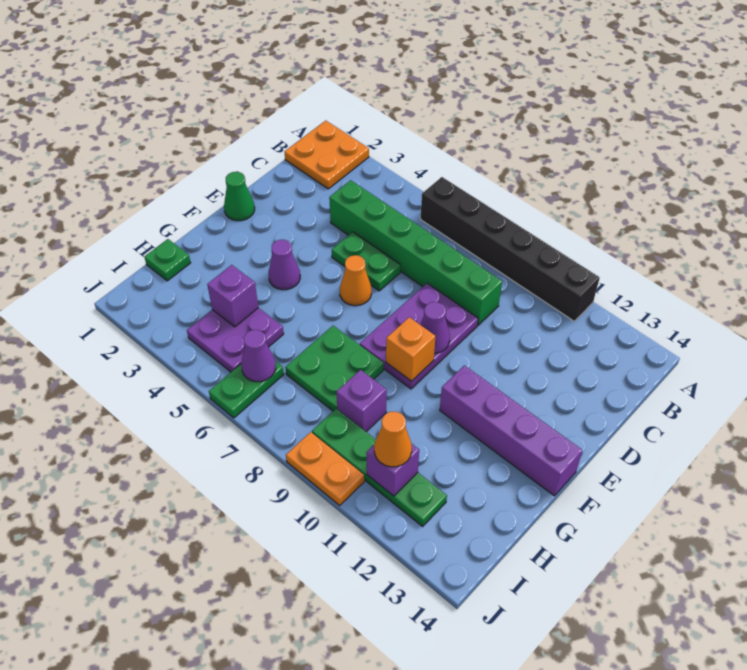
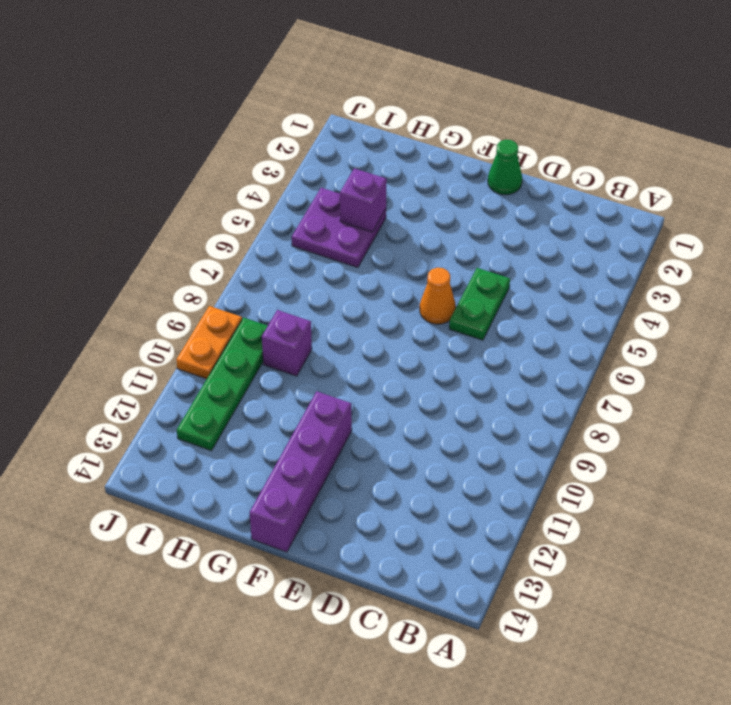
none -> orange 2x2 plate [285,121,369,189]
none -> black 1x6 brick [421,177,600,321]
none -> green 1x6 brick [329,180,502,325]

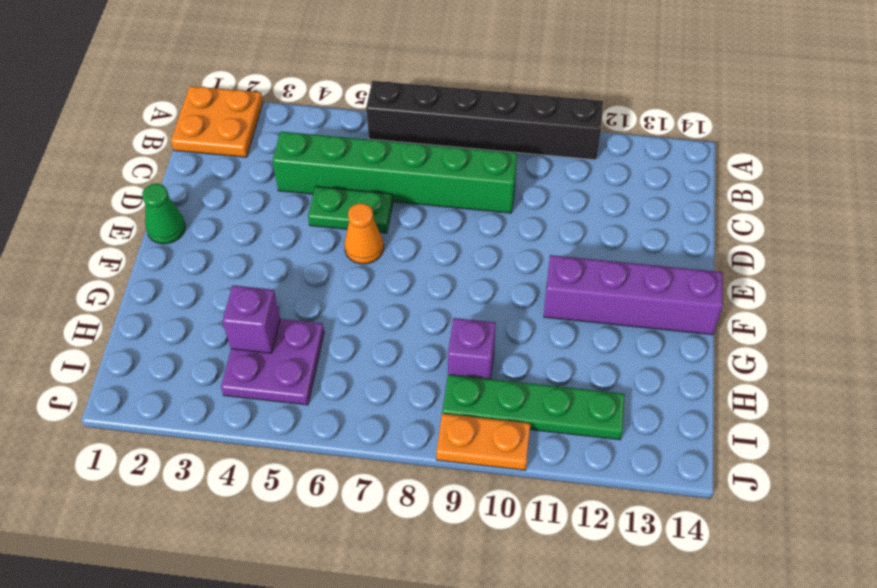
none -> purple 2x3 plate [360,283,478,389]
none -> purple 1x1 cone [269,240,300,290]
none -> green 2x2 plate [285,326,384,411]

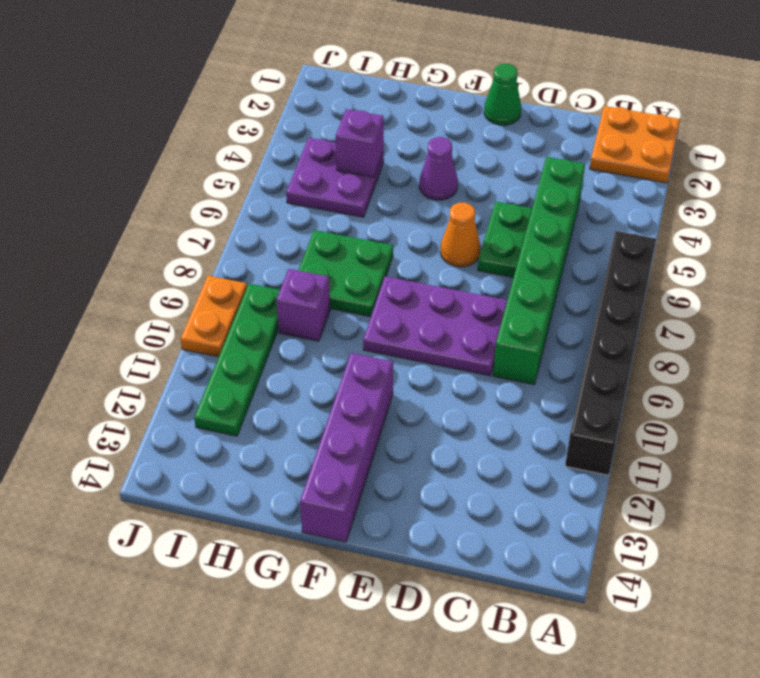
none -> green 1x1 plate [144,239,191,281]
none -> green 1x2 plate [209,361,284,418]
none -> purple 1x1 cone [420,302,450,353]

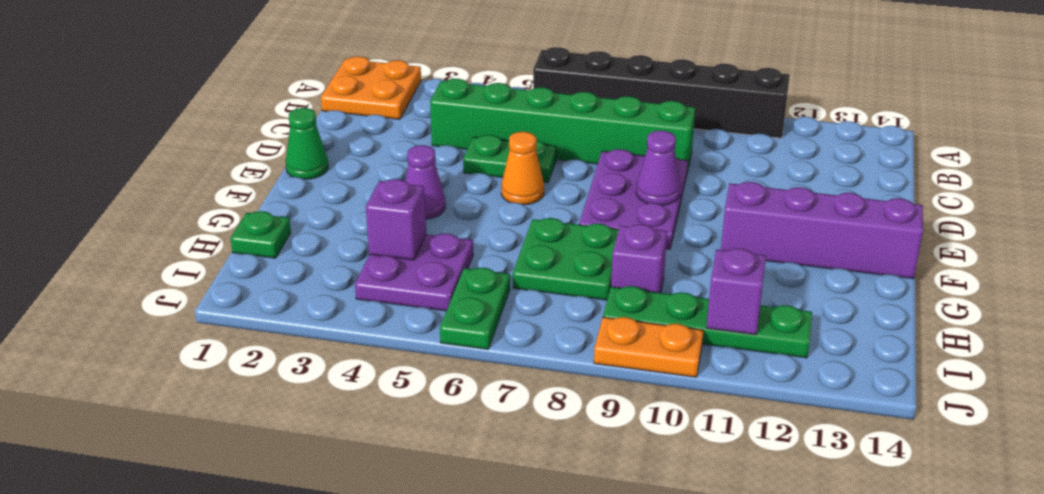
none -> orange 1x1 brick [386,317,435,381]
none -> purple 1x1 cone [241,330,276,382]
none -> orange 1x1 cone [374,412,412,467]

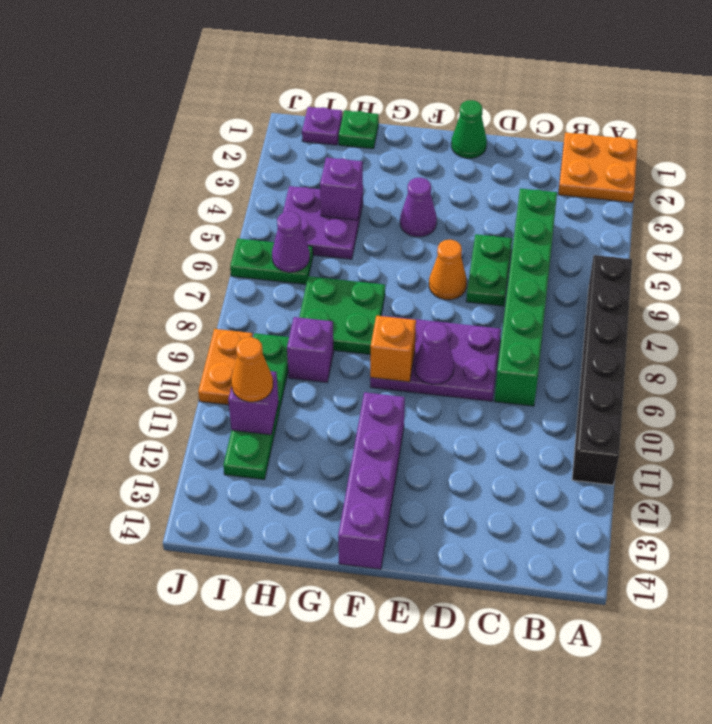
purple 1x1 plate [302,107,342,145] -> none

